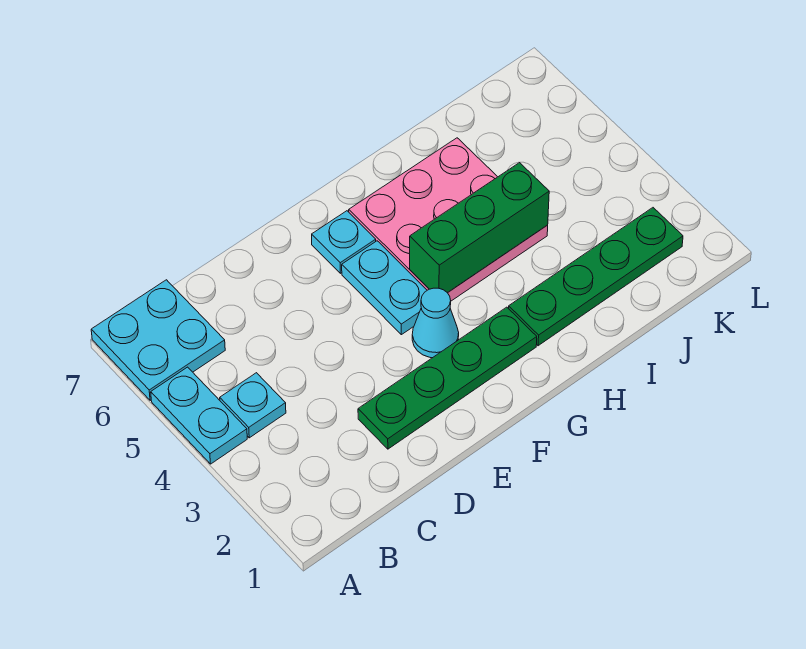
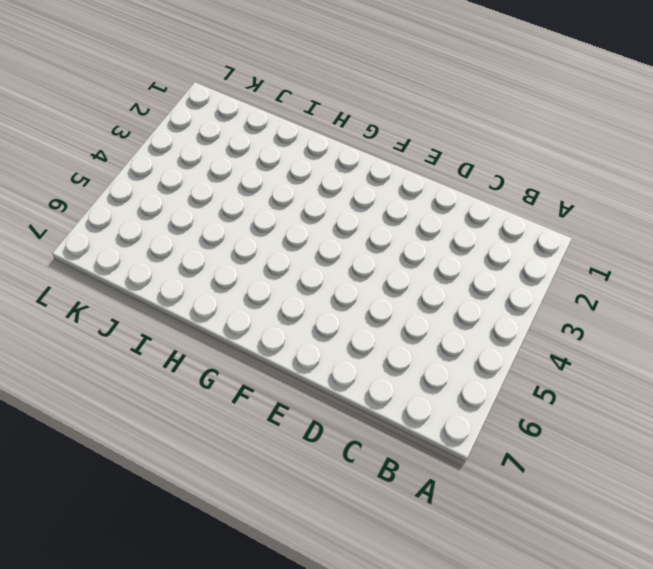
none -> cyan 1x2 plate [151,367,247,464]
none -> cyan 2x2 plate [91,280,225,400]

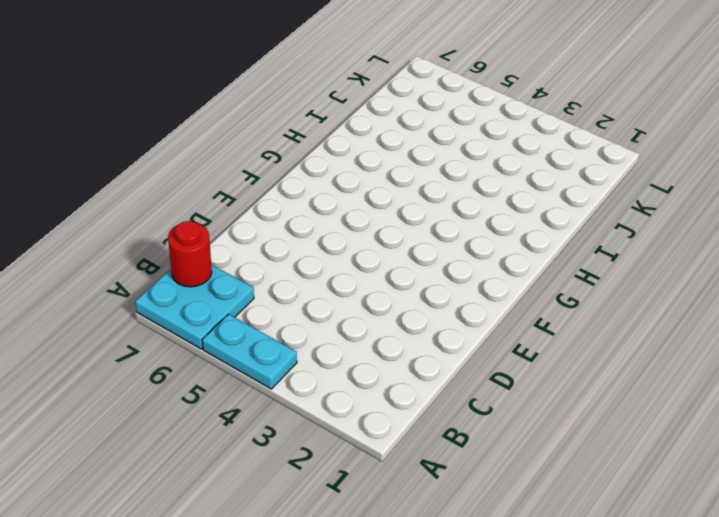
red 1x1 round brick [168,221,212,287] -> none
none -> cyan 1x1 plate [220,373,286,438]
none -> green 1x4 plate [358,307,537,449]

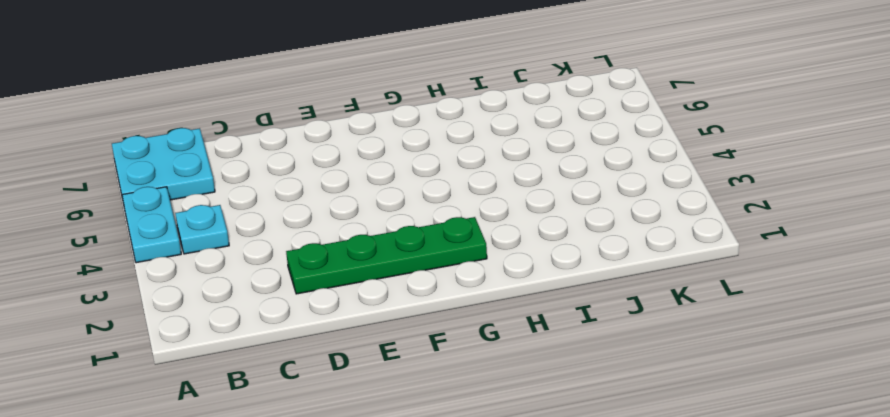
none -> cyan 1x1 cone [412,288,459,358]
none -> cyan 1x2 plate [342,241,427,335]

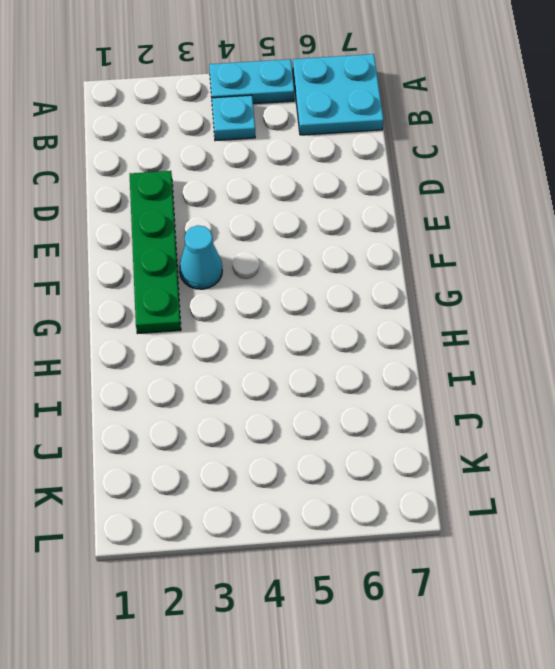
none -> cyan 1x2 plate [342,241,427,335]
none -> cyan 1x1 plate [312,211,376,273]

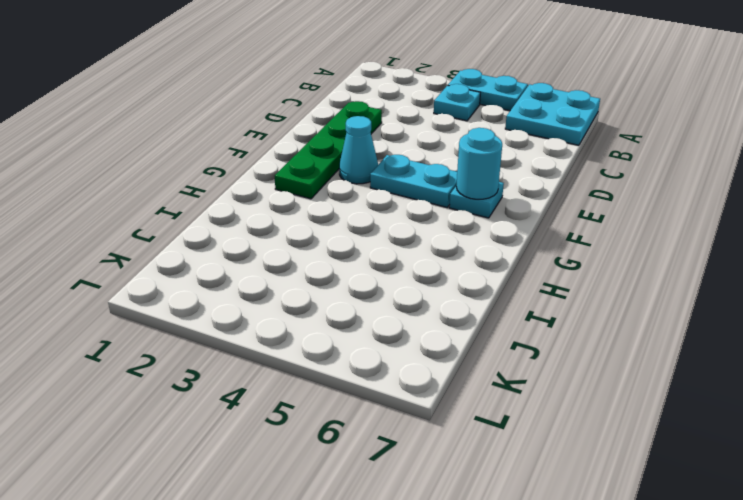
cyan 1x1 round brick [456,128,502,199] -> none
none -> pink 3x3 plate [349,138,548,301]
none -> green 1x4 plate [509,208,683,346]

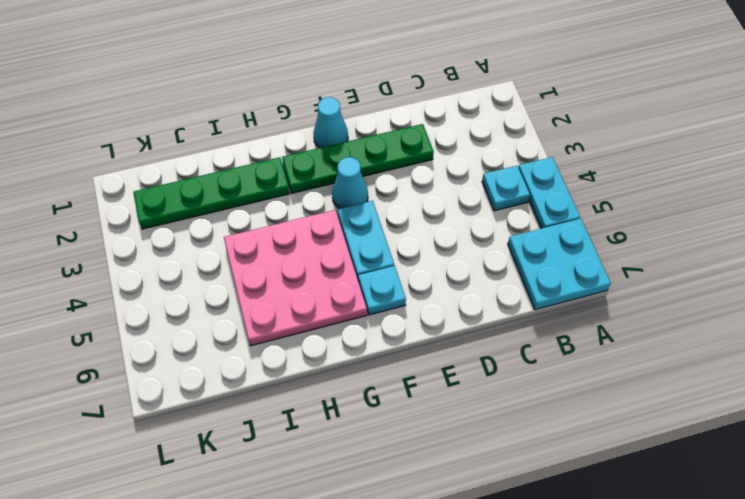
cyan 1x1 cone [313,97,348,148] -> none
none -> green 1x3 brick [410,163,549,293]

